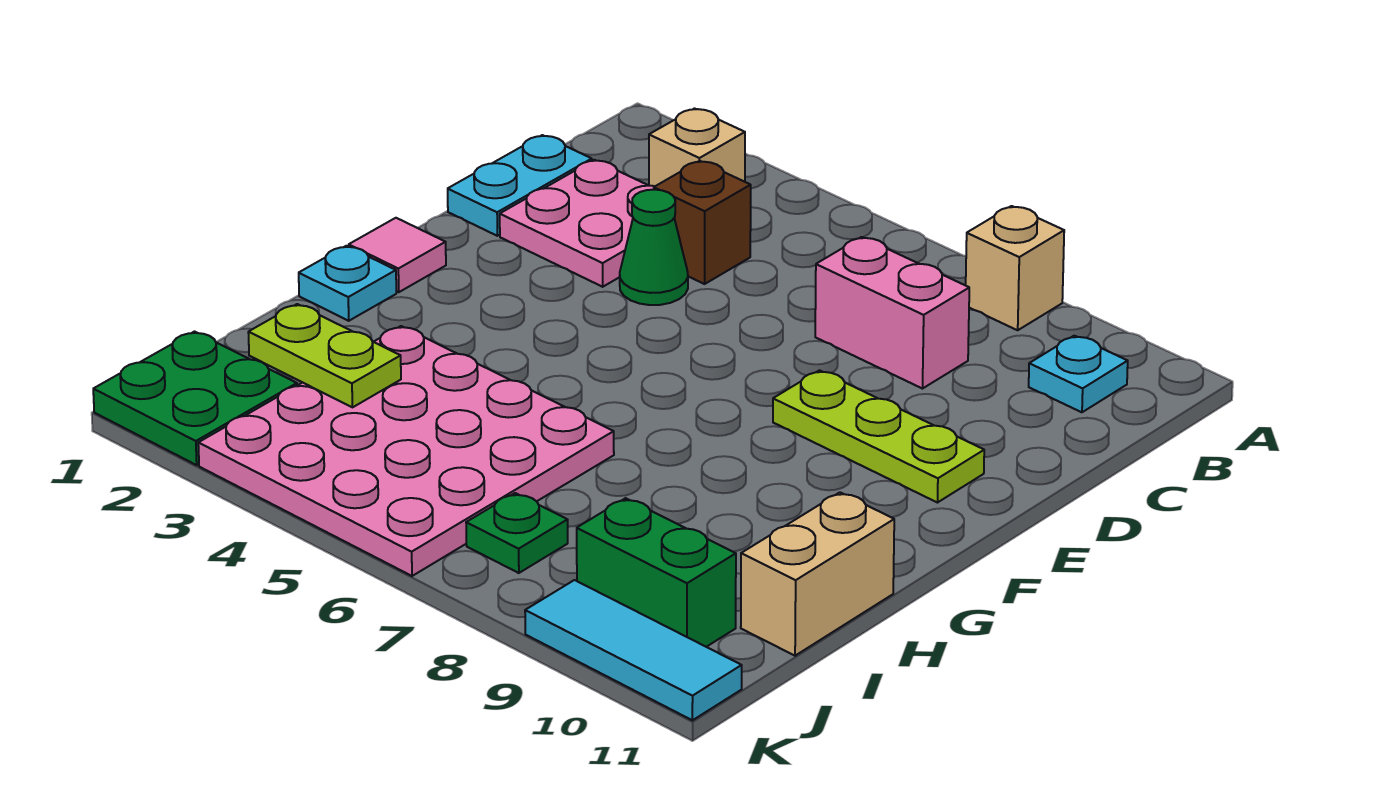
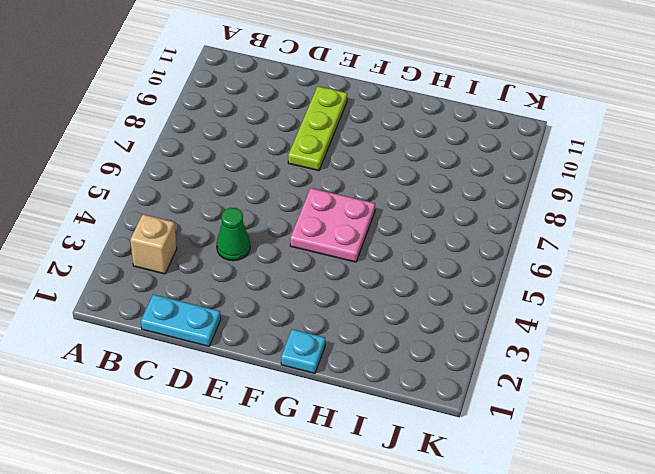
pink 2x2 plate [290,188,375,262] -> pink 2x2 plate moved to [500,160,655,287]
none -> tan 1x1 brick [966,206,1064,330]
none -> cyan 1x1 plate [1029,336,1128,412]
none -> brown 1x1 brick [654,161,751,284]

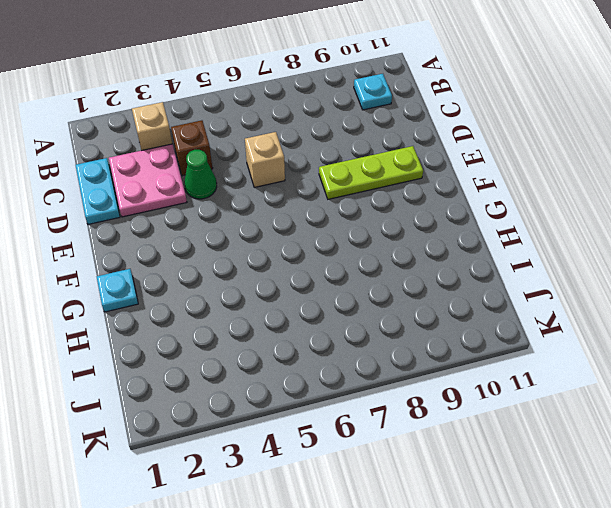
tan 1x1 brick [245,132,285,187] -> tan 1x1 brick moved to [966,206,1064,330]
none -> pink 1x2 brick [815,237,969,389]
none -> pink 1x1 tile [349,218,446,292]
none -> pink 4x4 plate [198,326,614,576]

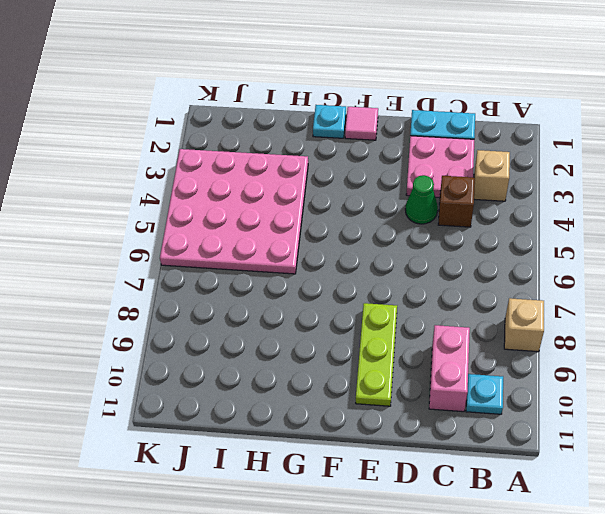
pink 1x2 brick [429,325,470,412] -> pink 1x2 brick moved to [815,237,969,389]
none -> tan 1x2 brick [741,492,894,656]
none -> green 2x2 plate [93,332,297,465]
none -> green 1x1 plate [466,493,568,573]

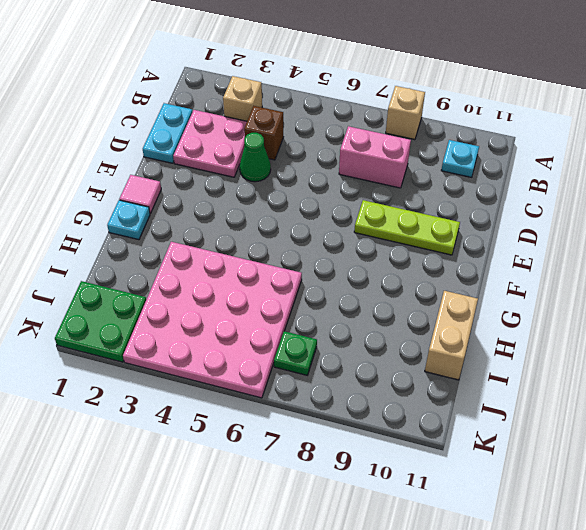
none -> green 1x2 brick [577,498,736,647]
none -> cyan 1x3 tile [525,580,742,720]
none -> lime 1x2 plate [248,304,401,407]

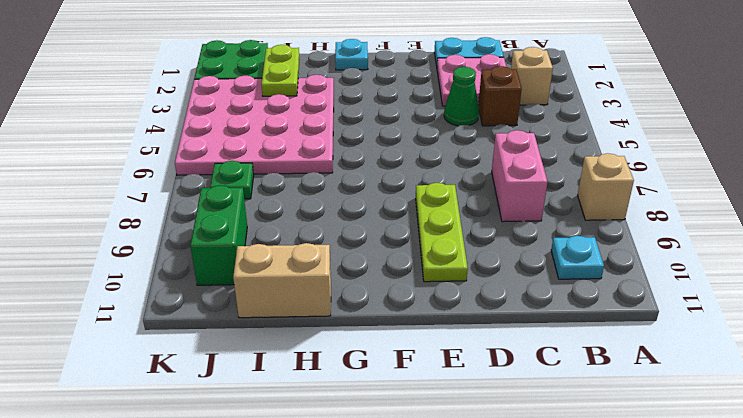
none -> pink 1x1 tile [349,218,446,292]
none -> cyan 1x3 tile [525,580,742,720]

